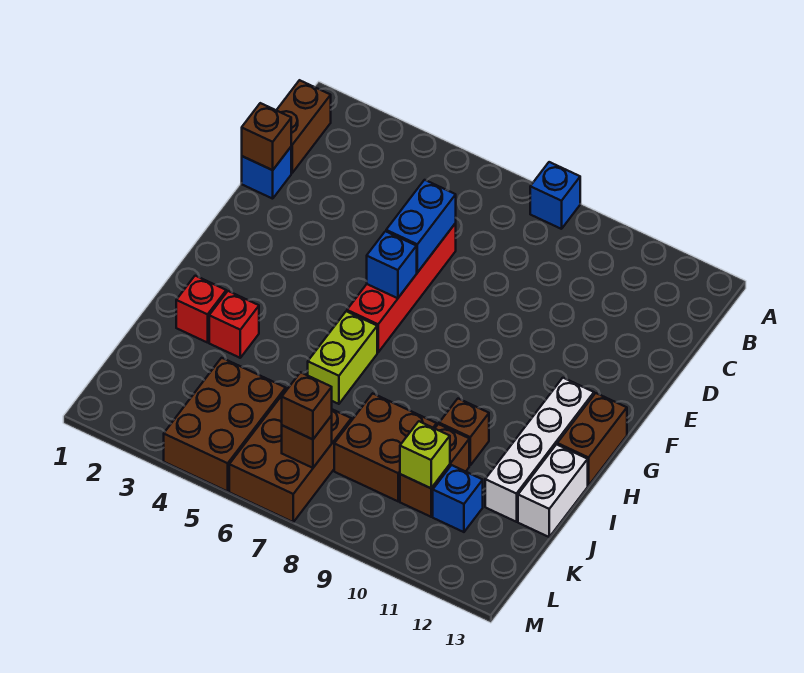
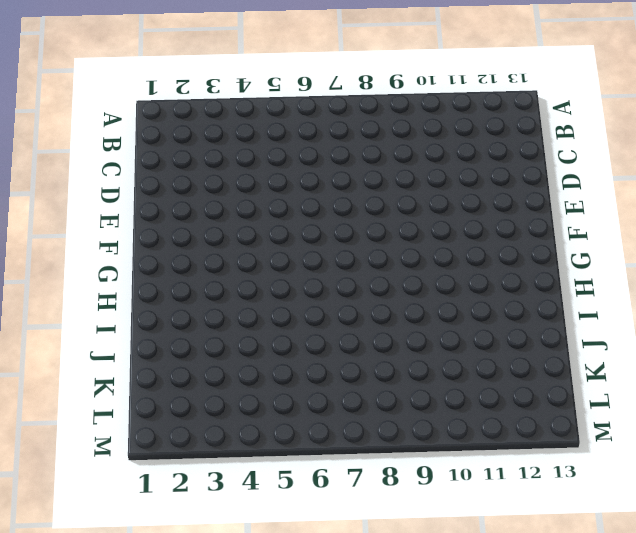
none -> blue 1x1 brick [530,162,580,229]
none -> brown 1x2 brick [276,80,331,173]
none -> blue 1x1 brick [242,147,291,199]

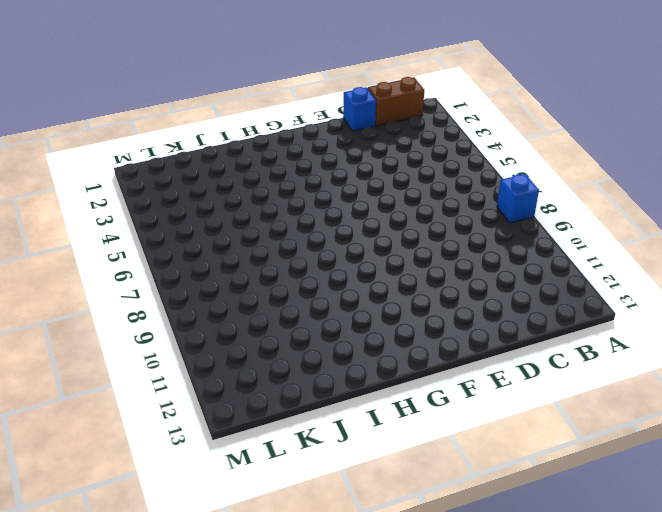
none -> red 1x4 brick [347,223,456,352]
none -> white 1x4 brick [485,378,594,522]
none -> brown 1x2 brick [557,393,627,486]

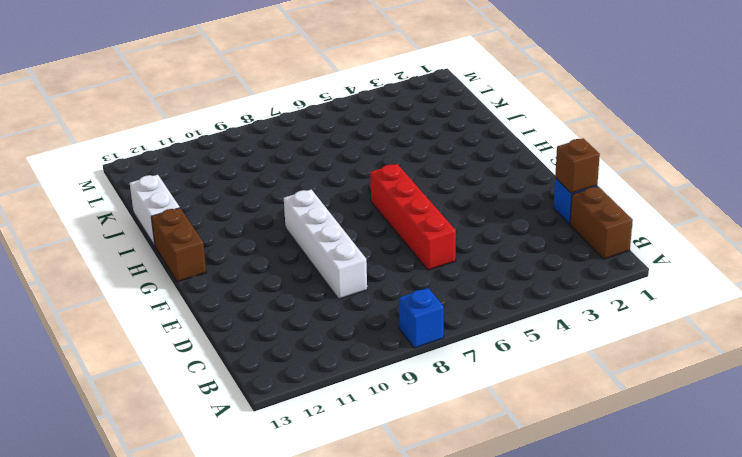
white 1x4 brick [284,189,367,299] -> white 1x4 brick moved to [485,378,594,522]
none -> lime 1x2 brick [308,311,377,404]
none -> red 1x1 brick [176,276,226,343]
none -> red 1x1 brick [209,291,259,358]

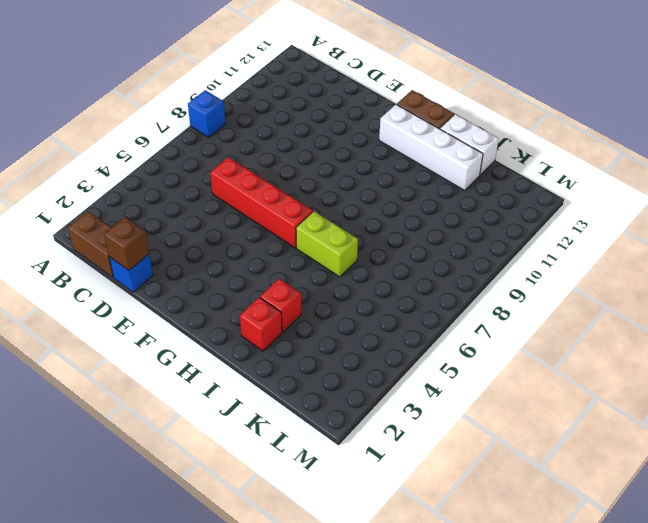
none -> brown 1x1 brick [439,399,489,465]
none -> brown 2x2 brick [334,393,437,501]
none -> brown 1x2 brick [400,424,469,517]

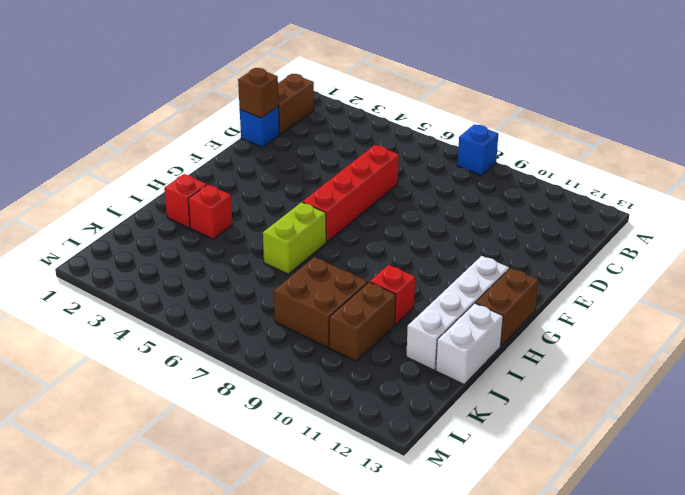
red 1x1 brick [370,265,415,324] -> brown 1x1 brick [439,399,489,465]
none -> brown 2x3 brick [164,358,286,491]
none -> brown 2x3 brick [229,388,351,522]
none -> blue 1x1 brick [433,465,483,532]

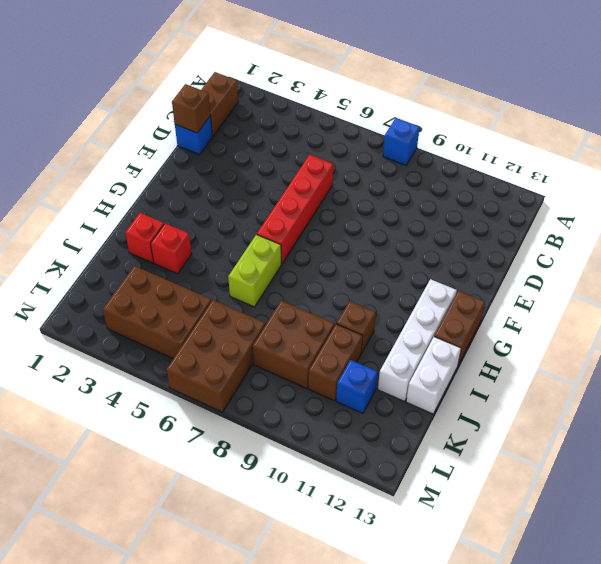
brown 2x3 brick [103,266,211,359] -> brown 2x3 brick turned to [164,358,286,491]
none -> blue 1x2 brick [386,180,456,273]
none -> blue 1x1 brick [367,231,417,298]
none -> lime 1x1 brick [400,421,450,488]

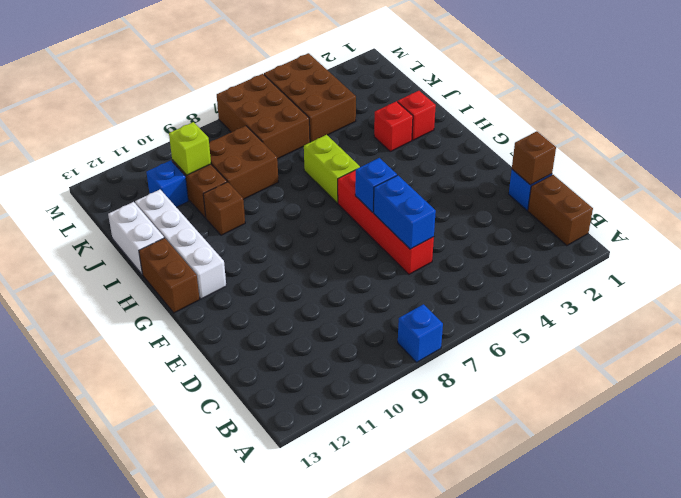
none -> brown 1x1 brick [282,416,332,468]
none -> brown 1x1 brick [282,372,332,439]

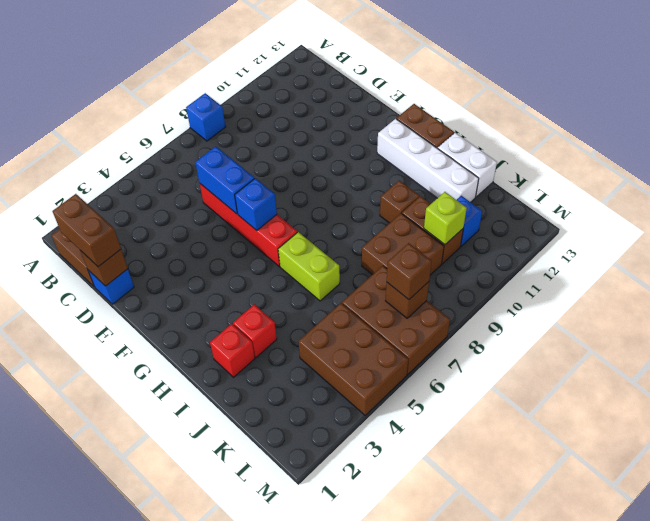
brown 1x2 brick [53,194,121,267] -> none

